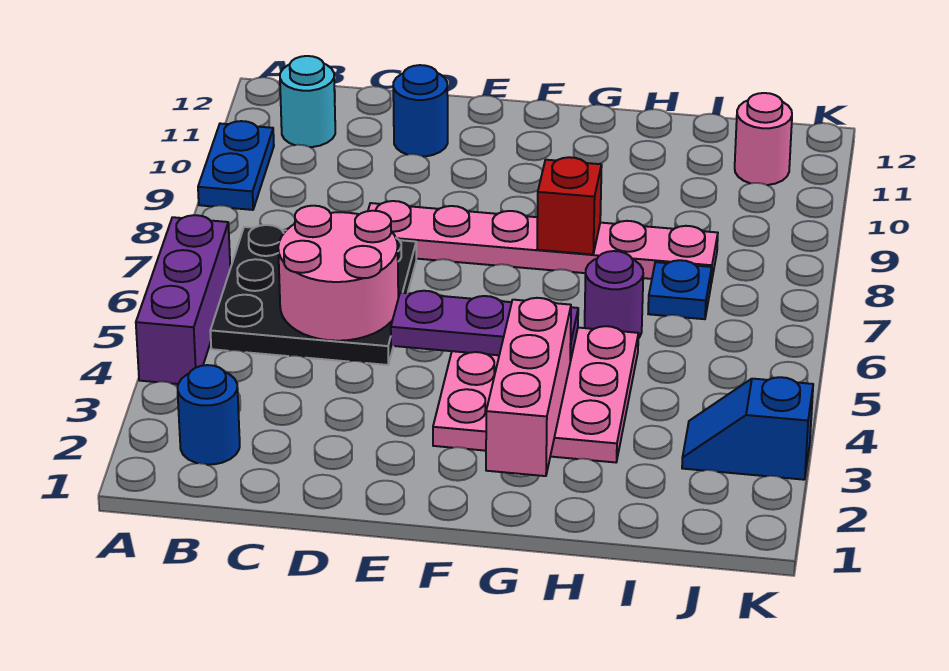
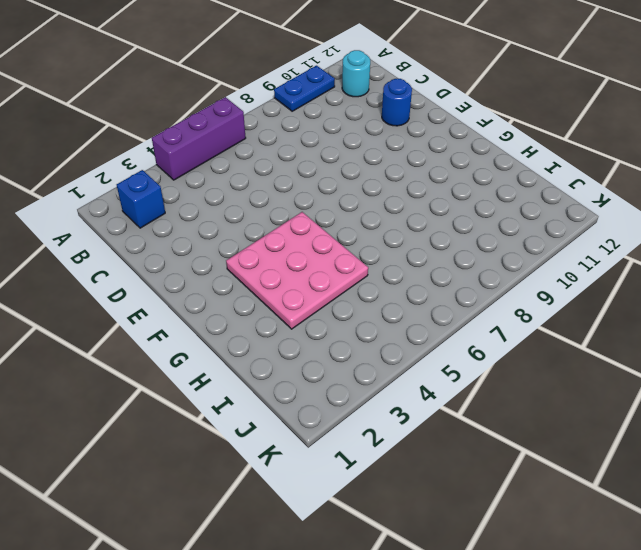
blue 1x1 brick [117,170,165,228] -> blue 1x1 round brick [178,365,240,465]
none -> black 3x3 plate [210,225,416,365]
none -> pink 1x6 plate [368,201,718,283]
none -> purple 1x1 round brick [585,251,643,339]

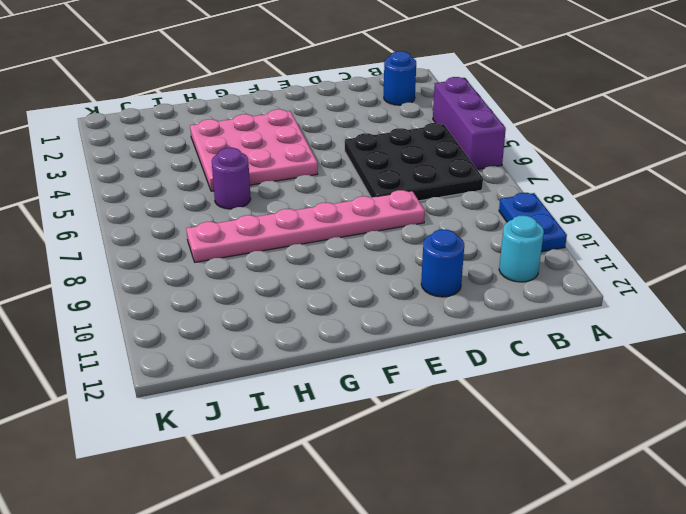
none -> blue 1x1 plate [648,260,712,319]
none -> blue 1x2 slope [682,377,813,480]
none -> pink 1x1 round brick [735,93,792,185]

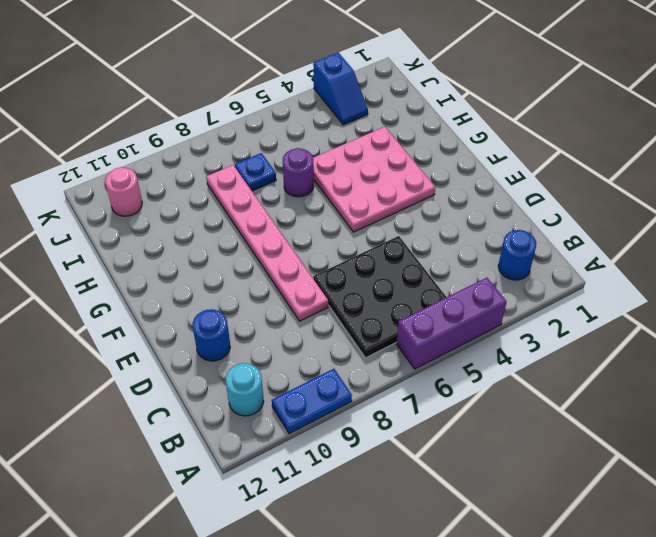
none -> pink 2x2 round brick [278,206,398,341]
none -> purple 1x3 plate [391,291,578,361]
none -> pink 1x3 brick [486,298,571,476]

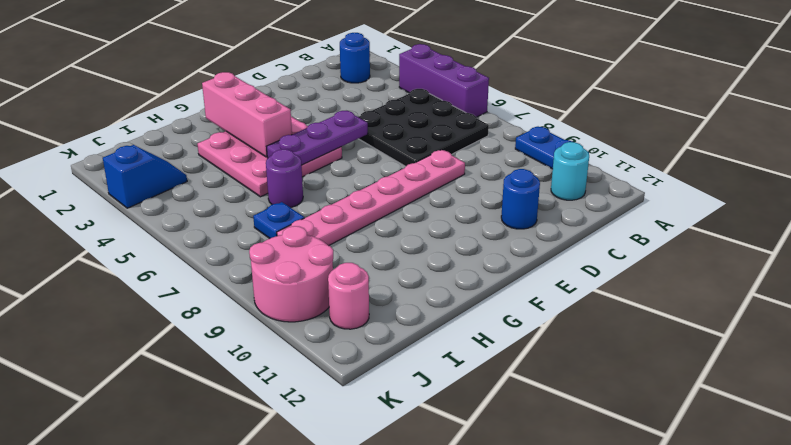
pink 2x2 round brick [249,226,333,322] -> pink 2x2 round brick moved to [278,206,398,341]
none -> red 1x1 brick [537,157,602,254]

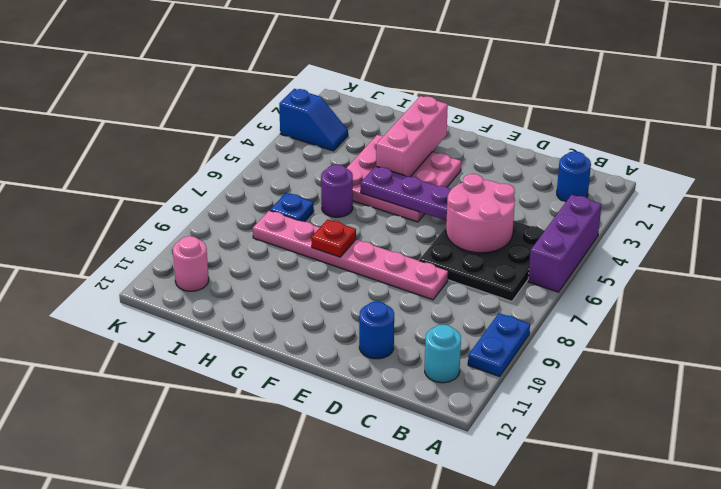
red 1x1 plate [311,219,356,257] -> red 1x1 brick [537,157,602,254]

